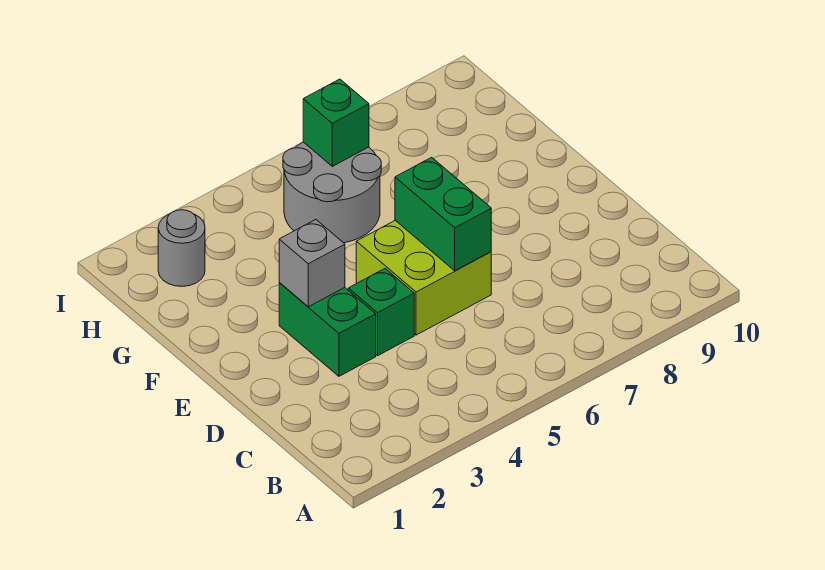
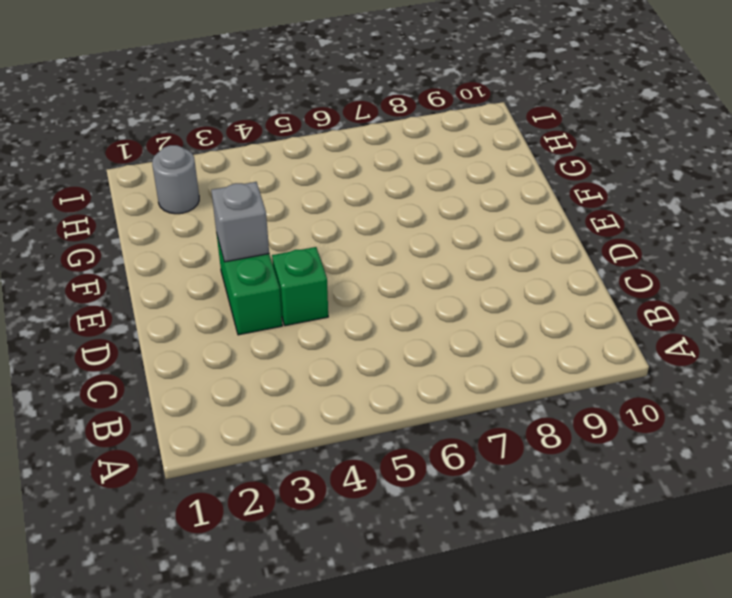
none -> lime 2x2 brick [356,221,491,335]
none -> grey 2x2 round brick [283,142,381,243]

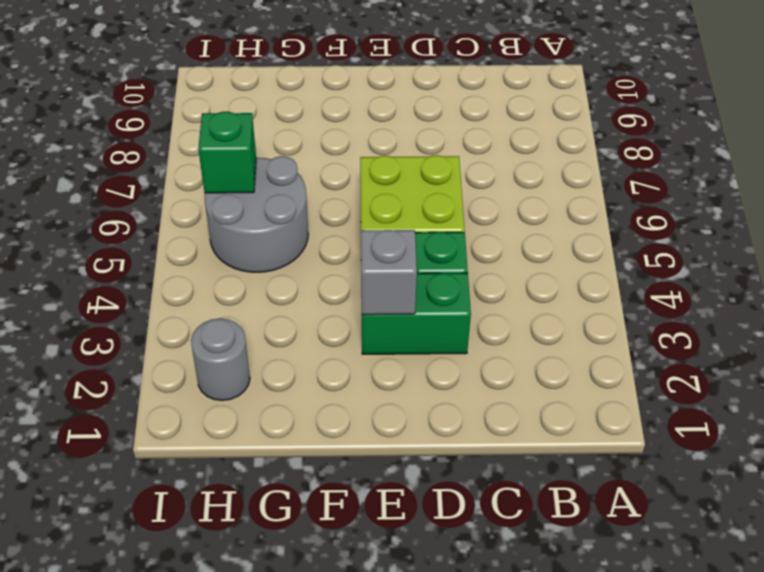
none -> green 1x2 brick [395,157,491,271]

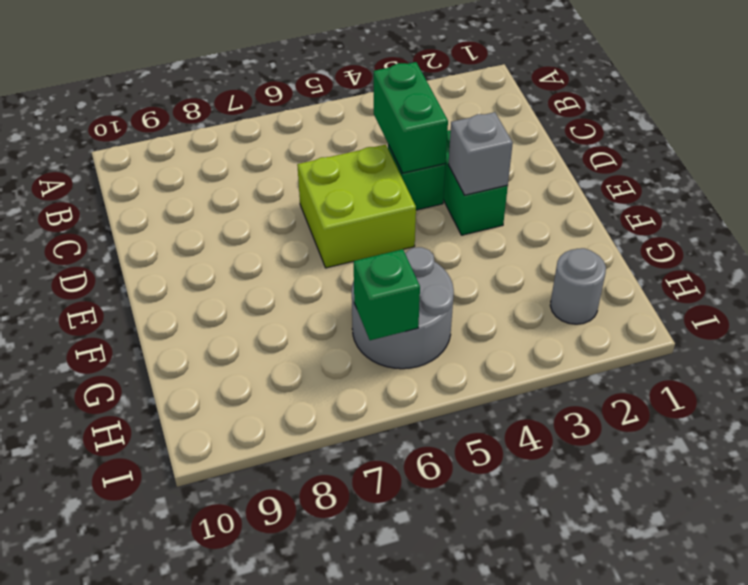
green 1x2 brick [374,62,448,173] -> green 1x2 brick moved to [395,157,491,271]

